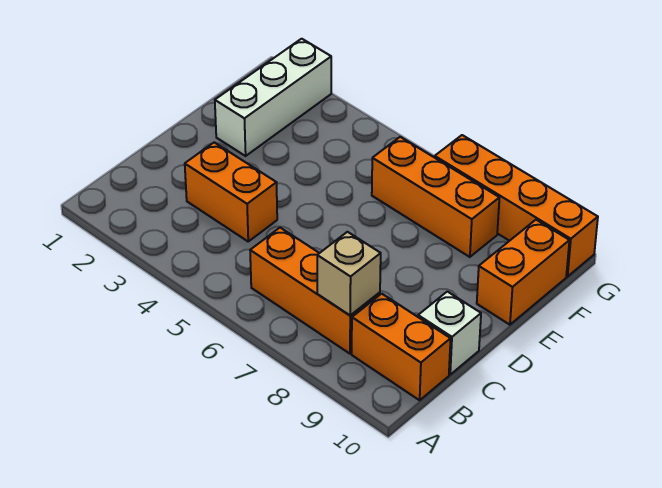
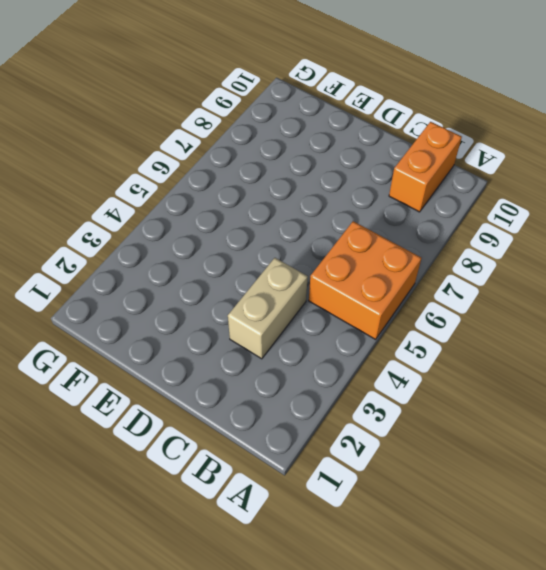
orange 2x2 brick [309,221,421,339] -> orange 1x3 brick [250,228,380,354]
tan 1x2 brick [228,258,308,359] -> orange 1x2 brick [185,142,277,241]
none -> white 1x1 brick [418,292,481,374]
none -> white 1x3 brick [215,39,331,156]

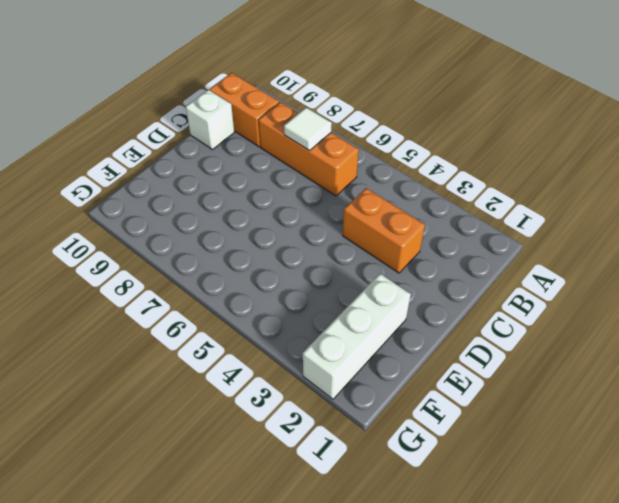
white 1x1 tile [284,108,332,151] -> none
none -> orange 1x2 brick [477,220,569,325]
none -> orange 1x3 brick [372,137,499,257]

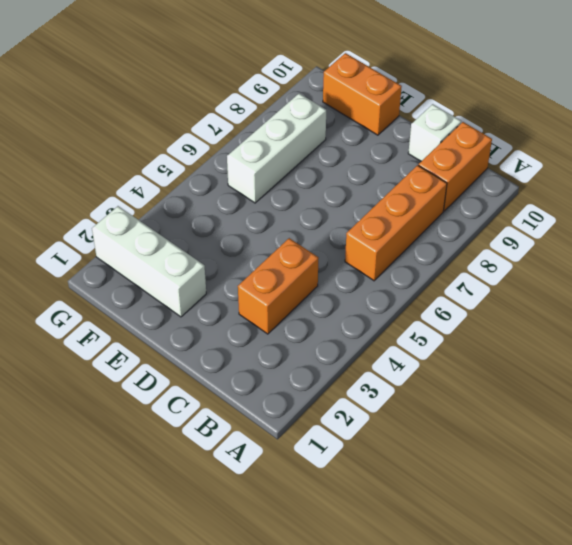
white 1x3 brick [227,93,326,203] -> orange 1x3 brick [372,137,499,257]
none -> orange 1x4 brick [435,135,598,277]
none -> tan 1x1 brick [317,232,381,315]

